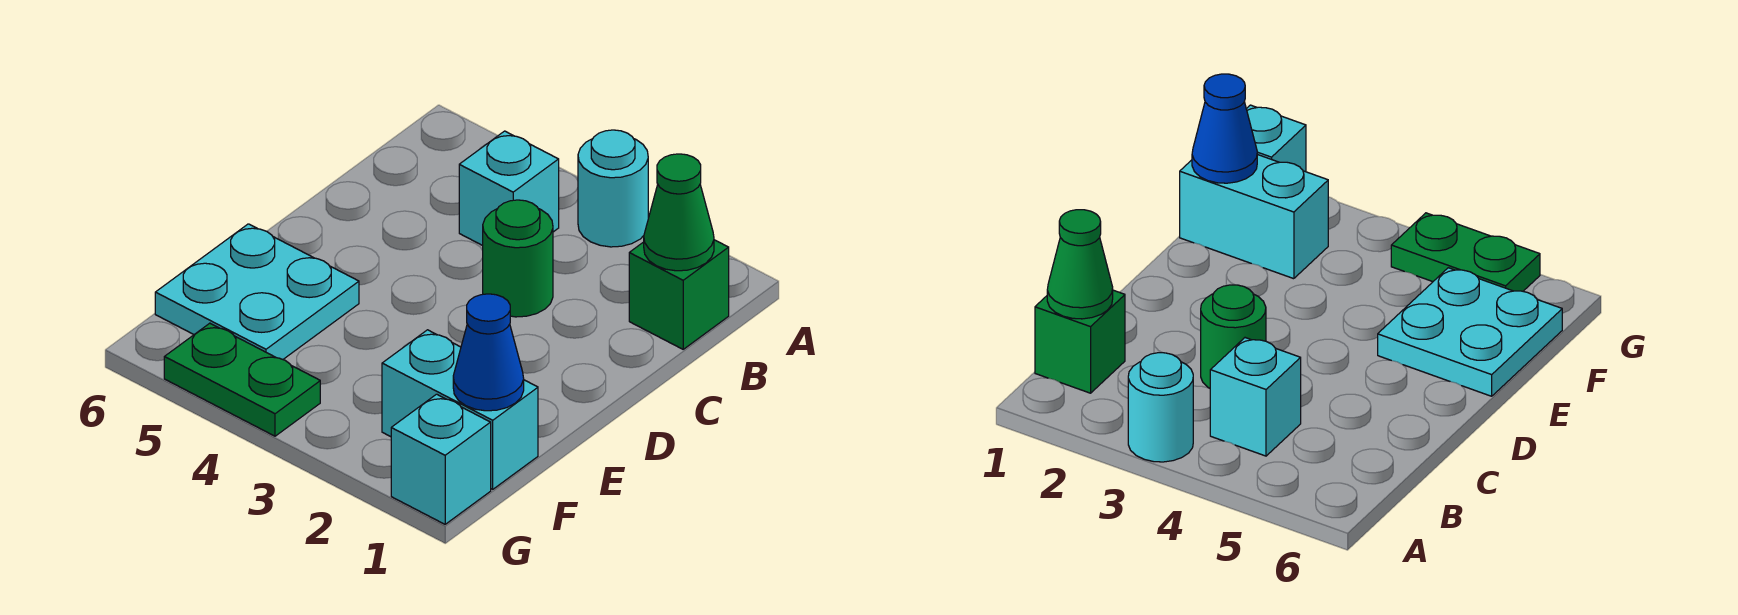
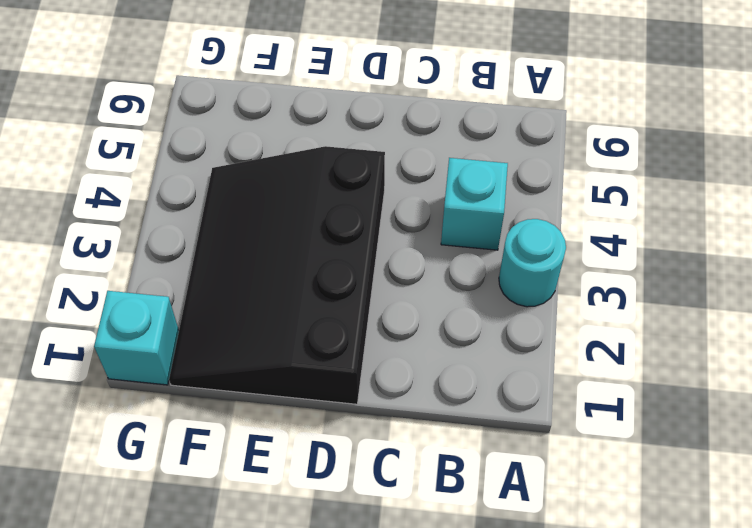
black 3x4 slope [169,146,385,404] -> cyan 1x2 brick [382,330,538,489]
none -> green 1x1 brick [629,240,729,349]
none -> green 1x1 round brick [483,200,553,317]

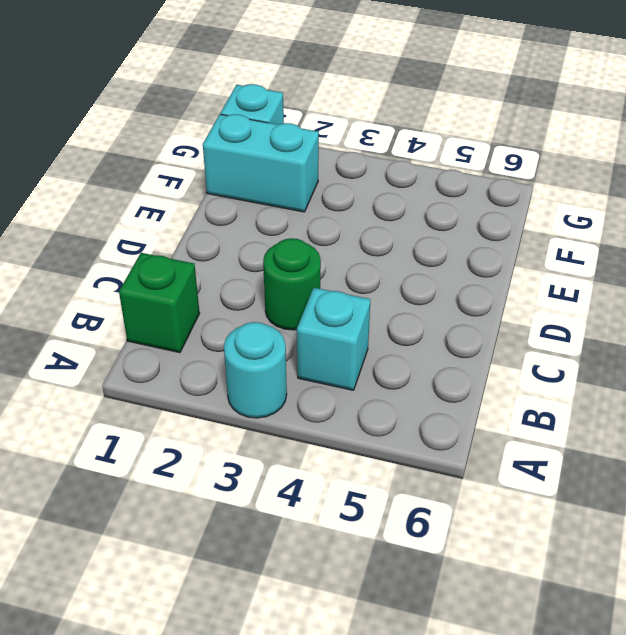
none -> cyan 2x2 plate [155,224,359,359]
none -> green 1x2 plate [164,323,320,436]

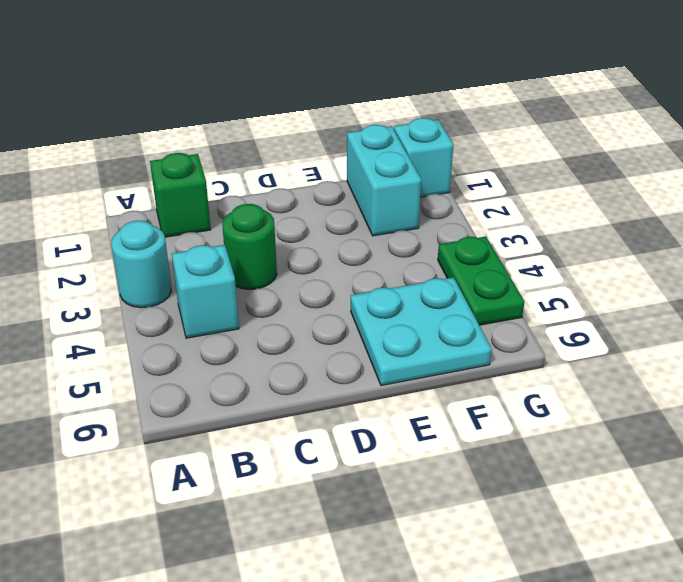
none -> green 1x1 cone [644,154,714,271]
none -> blue 1x1 cone [453,294,524,411]

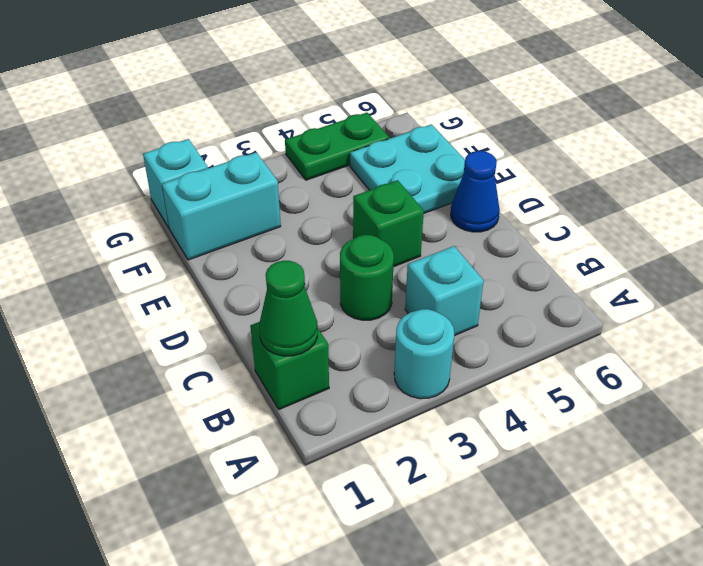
green 1x1 brick [353,180,424,267] -> none
blue 1x1 cone [451,151,500,232] -> blue 1x1 cone moved to [453,294,524,411]

